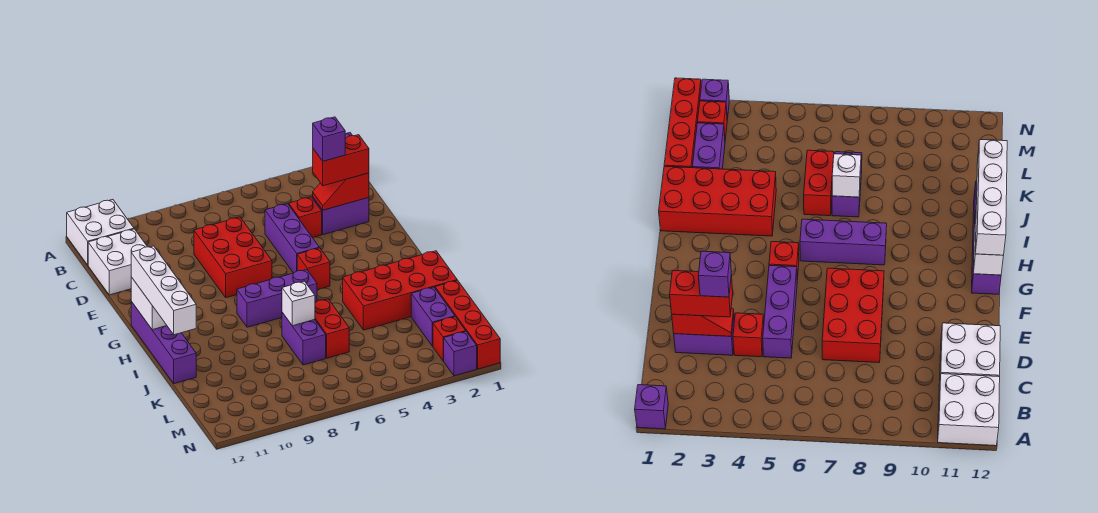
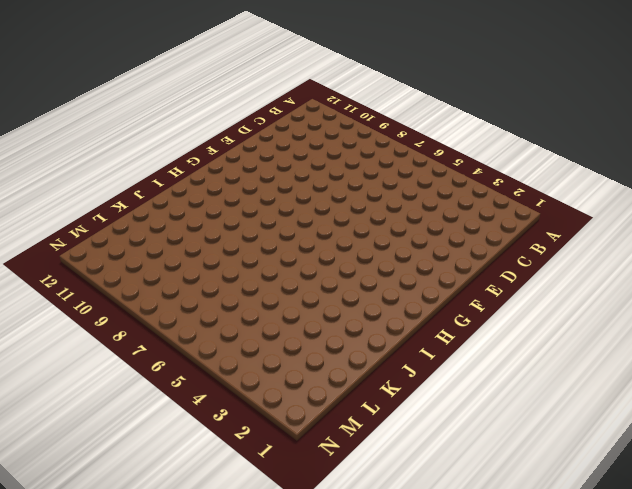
none -> purple 1x1 brick [635,385,668,429]
none -> white 2x2 brick [67,200,134,265]
none -> white 2x2 brick [88,229,147,295]

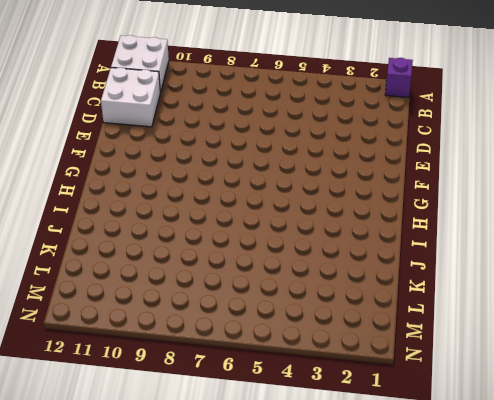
none -> purple 1x2 brick [313,198,369,235]
none -> red 1x1 brick [289,197,322,238]
none -> purple 1x3 brick [265,204,319,273]

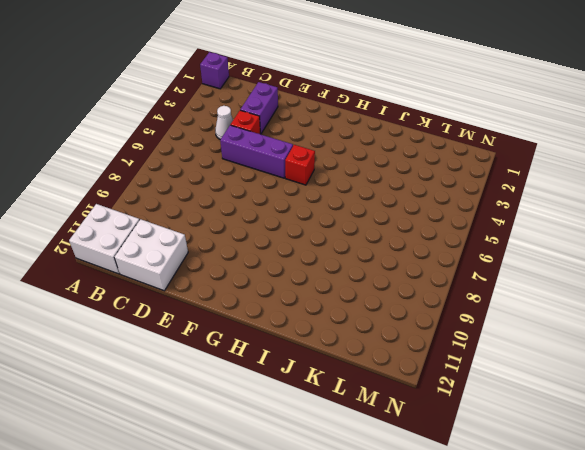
white 1x1 cone [215,106,233,139] -> none
none -> red 2x3 brick [194,217,272,298]
none -> purple 1x4 brick [131,302,196,384]
none -> purple 1x3 brick [237,269,317,327]

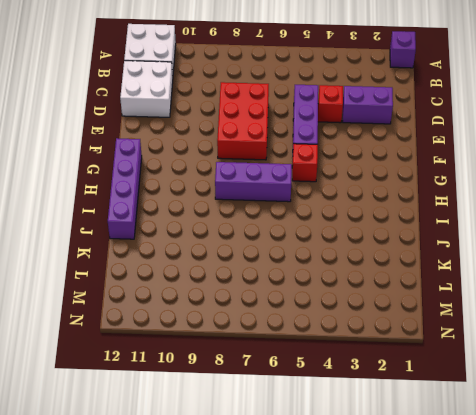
none -> red 2x4 brick [343,251,457,330]
none -> red 1x2 brick [315,299,349,358]
none -> purple 1x2 brick [282,312,326,365]

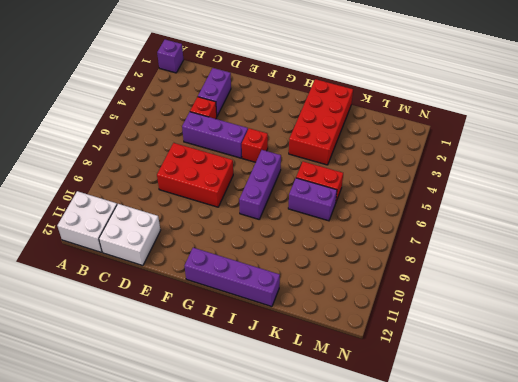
none -> red 1x4 brick [435,280,500,369]
none -> purple 1x2 brick [411,287,455,346]
none -> red 1x1 brick [433,317,466,361]

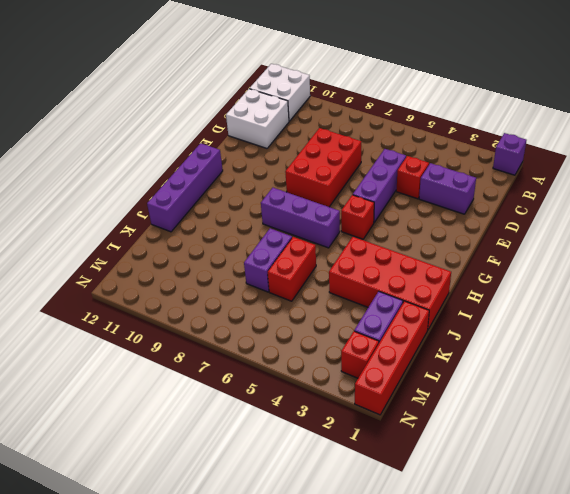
none -> purple 1x1 brick [444,332,477,376]
none -> red 1x2 slope [313,173,369,210]
none -> white 1x2 brick [131,277,167,330]

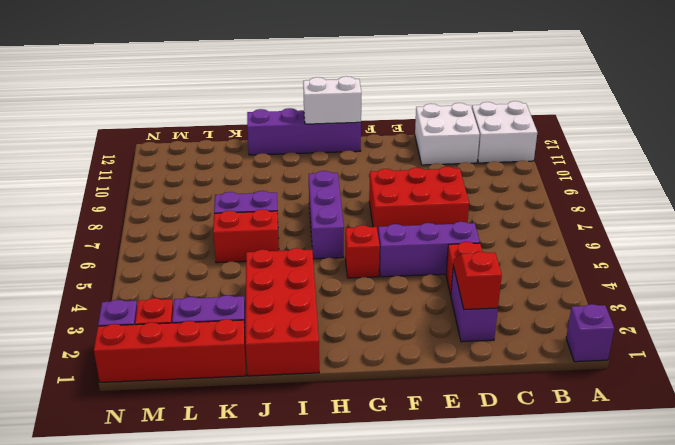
none -> white 1x1 brick [282,281,315,326]
none -> red 1x2 brick [313,135,369,186]
none -> white 1x4 brick [131,246,196,335]

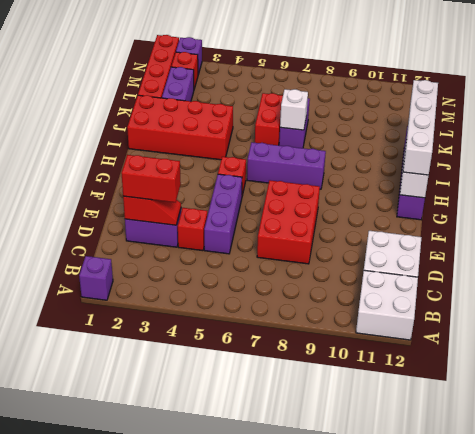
none -> purple 1x1 brick [313,117,346,161]

